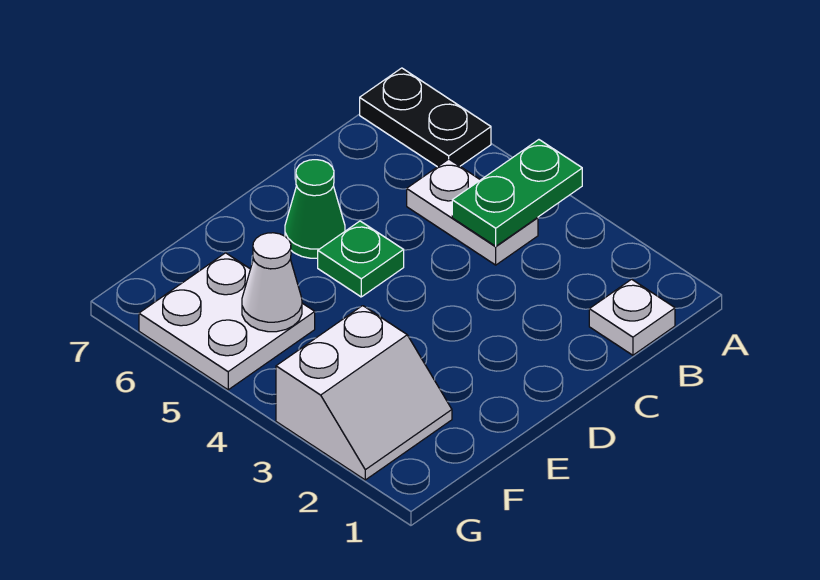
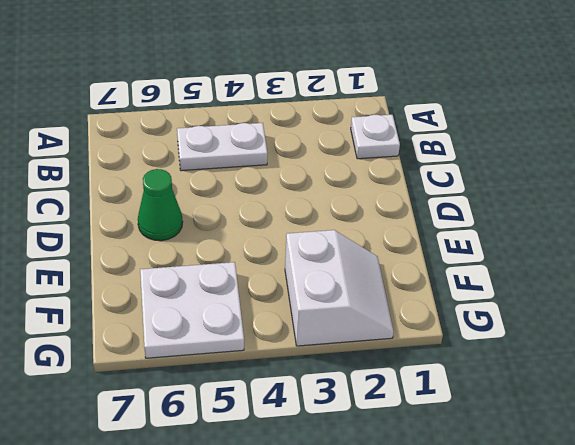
none -> black 1x2 plate [360,68,491,167]
none -> green 1x1 plate [318,221,404,297]

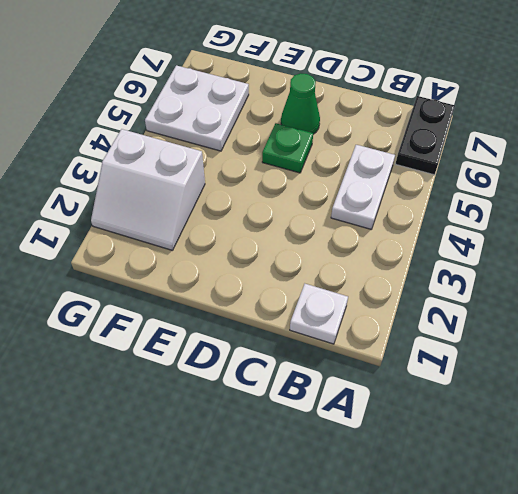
none -> green 1x2 plate [452,140,582,246]
none -> white 1x1 cone [242,233,302,332]

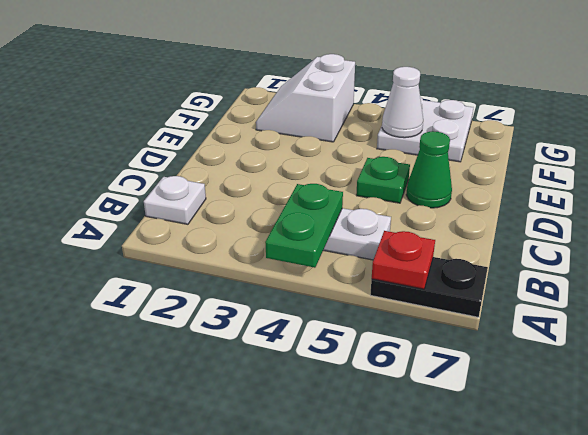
red 1x1 plate [372,231,435,289] -> none

